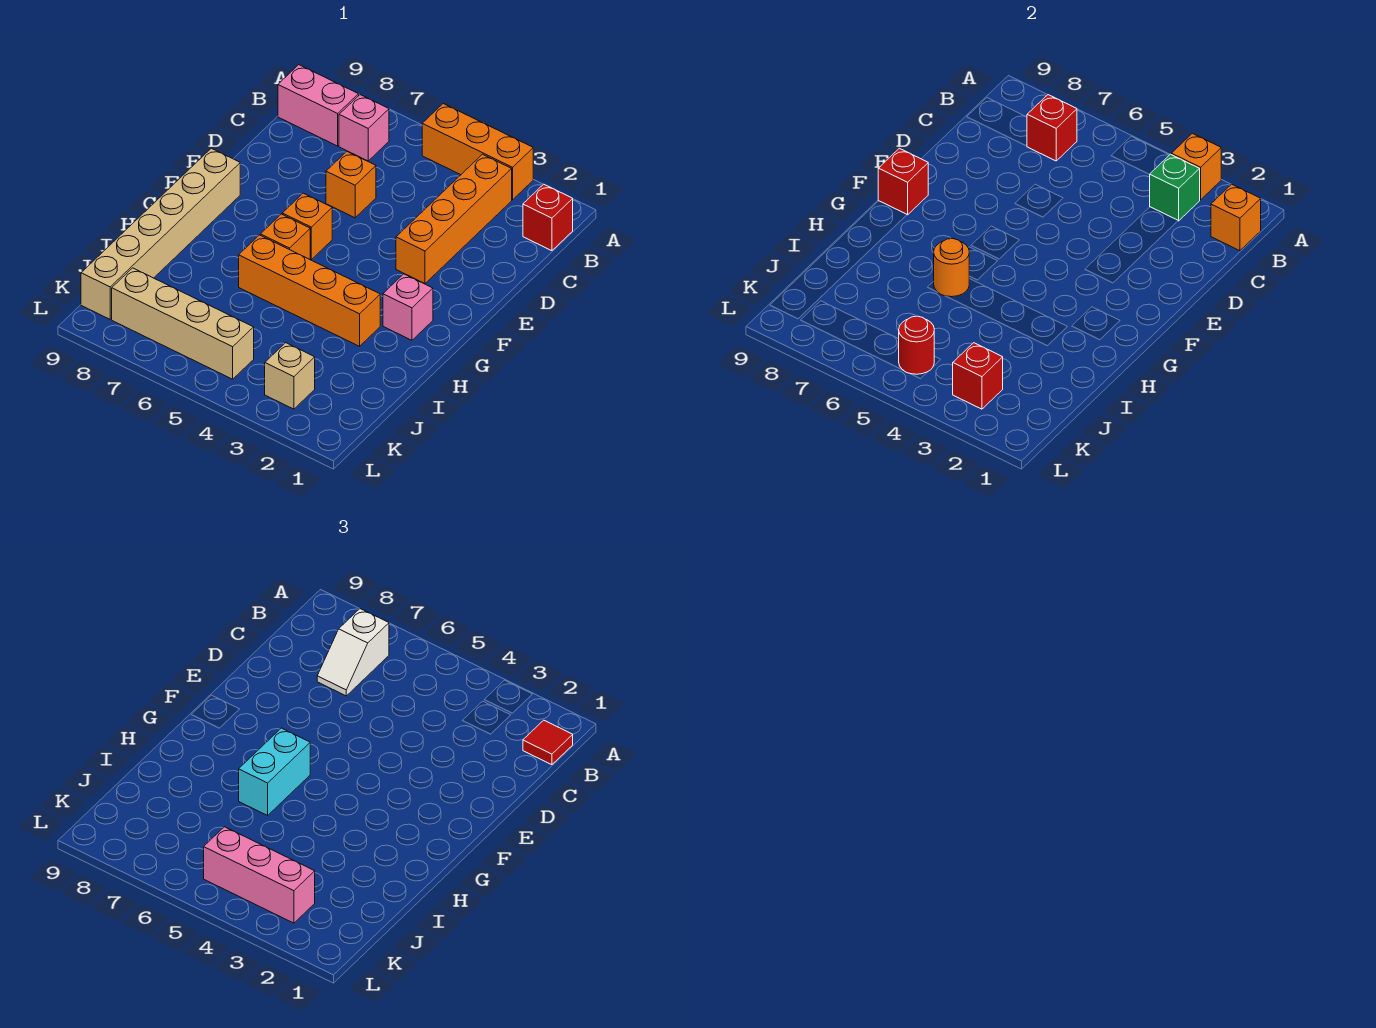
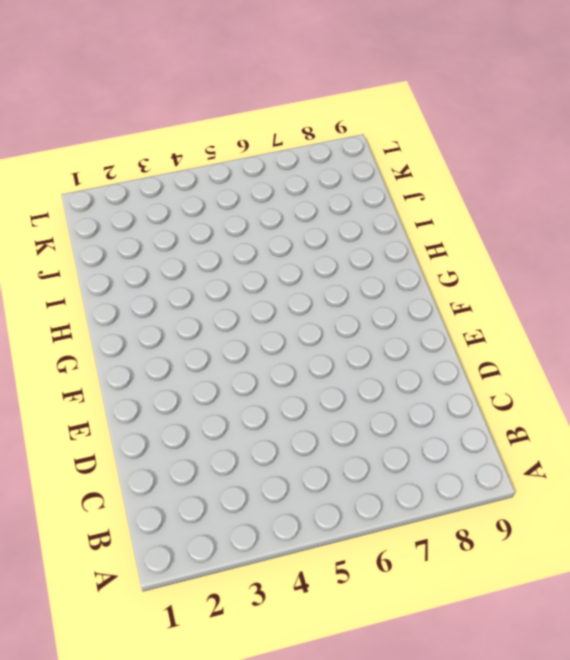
none -> orange 1x3 brick [422,104,533,200]
none -> red 1x1 brick [523,184,573,251]
none -> orange 1x4 brick [396,154,512,283]

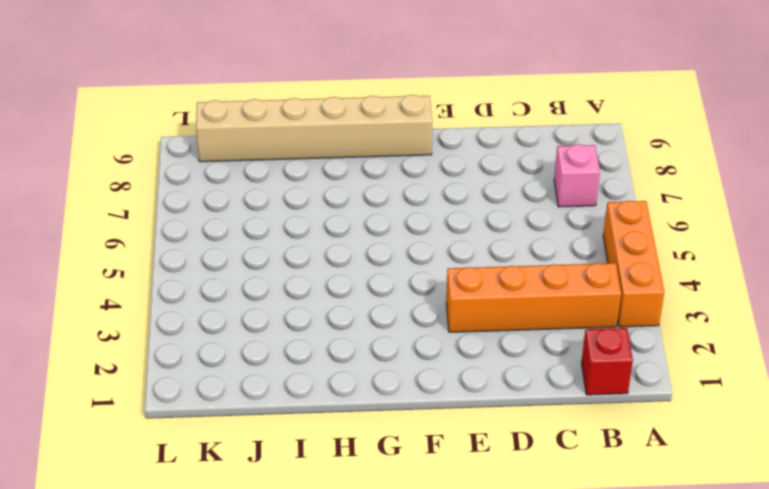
none -> pink 1x2 brick [278,65,359,146]
none -> orange 1x1 brick [326,152,376,218]
none -> orange 1x1 brick [282,193,332,260]

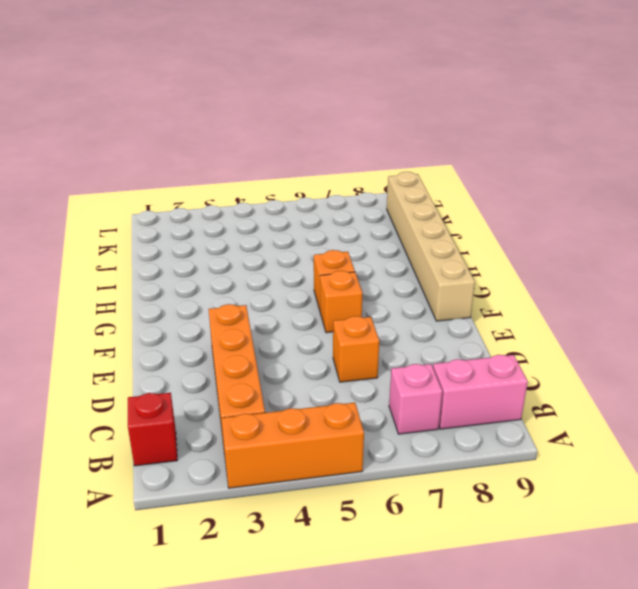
none -> pink 1x1 brick [383,274,433,340]
none -> orange 1x4 brick [239,235,380,346]
none -> tan 1x1 brick [265,343,315,409]

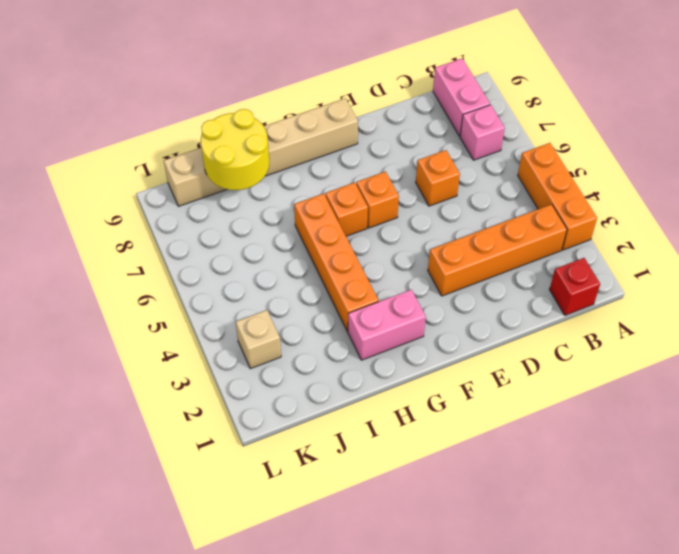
pink 1x2 brick [348,290,426,360] -> pink 1x1 brick [383,274,433,340]
yellow 2x2 round brick [201,109,269,190] -> none
none -> tan 1x4 brick [112,268,254,379]
none -> orange 1x1 brick [1171,133,1221,200]
none -> orange 1x1 brick [1211,184,1261,251]

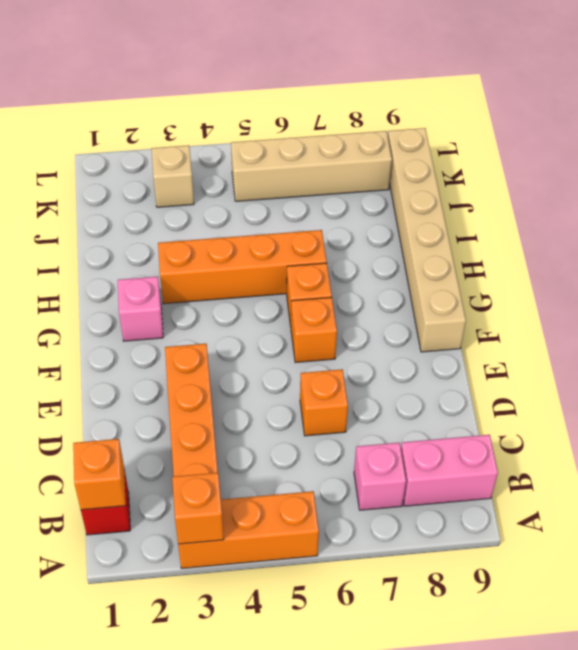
none -> green 1x1 brick [1150,154,1200,221]
none -> red 1x1 brick [1027,95,1077,161]
none -> red 1x1 brick [878,148,928,215]

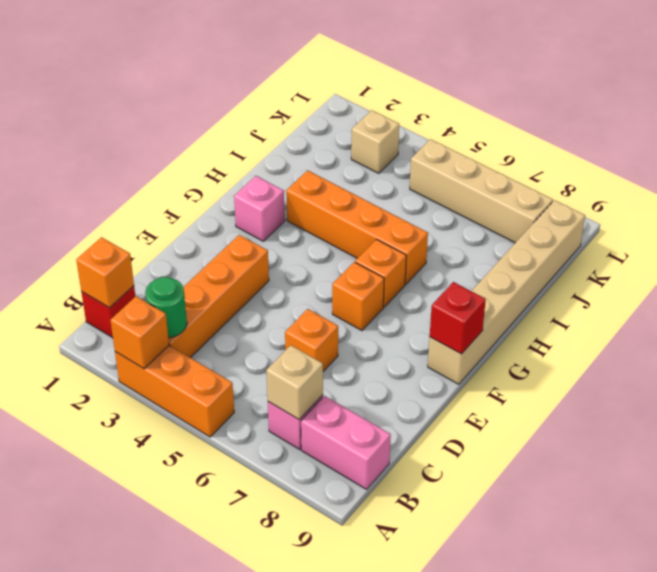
green 1x1 round brick [145,277,187,338] -> green 1x1 brick [1150,154,1200,221]
tan 1x1 brick [266,345,323,419] -> red 1x1 brick [1027,95,1077,161]
none -> orange 1x1 round brick [934,239,969,297]
none -> red 1x1 brick [953,343,1003,409]
none -> red 1x1 round brick [899,316,934,374]

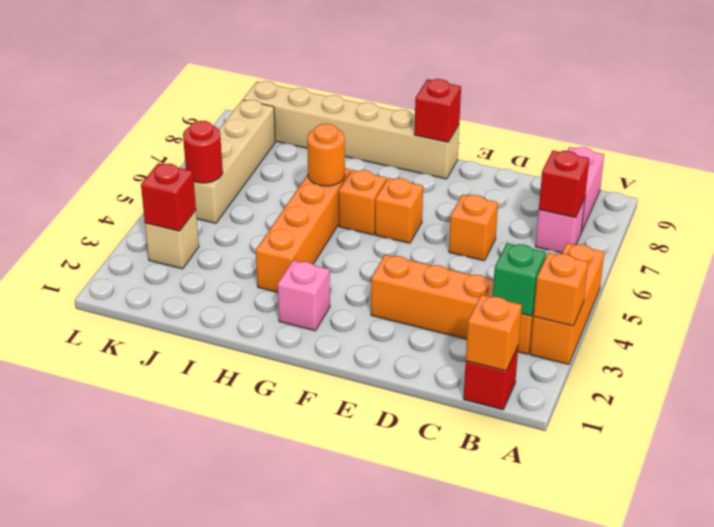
none -> red 1x1 tile [523,720,573,765]
none -> white 1x2 slope [317,609,389,696]
none -> cyan 1x2 brick [239,728,310,815]

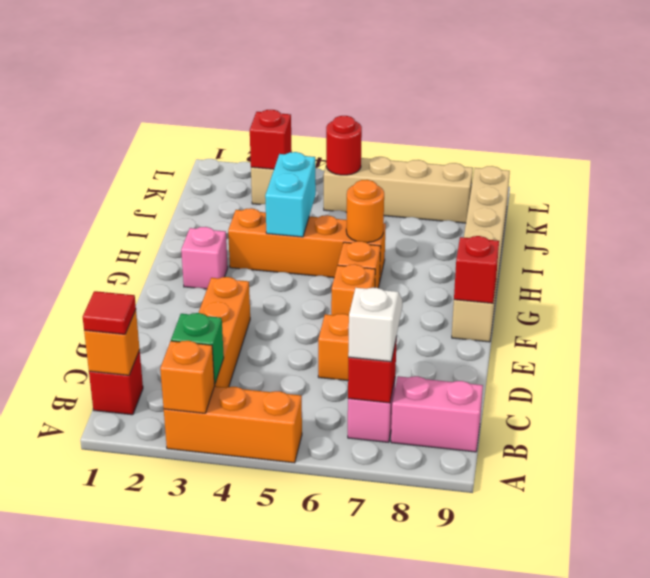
cyan 1x2 brick [265,152,316,237] -> cyan 1x2 brick moved to [239,728,310,815]
none -> pink 1x3 brick [204,827,315,923]

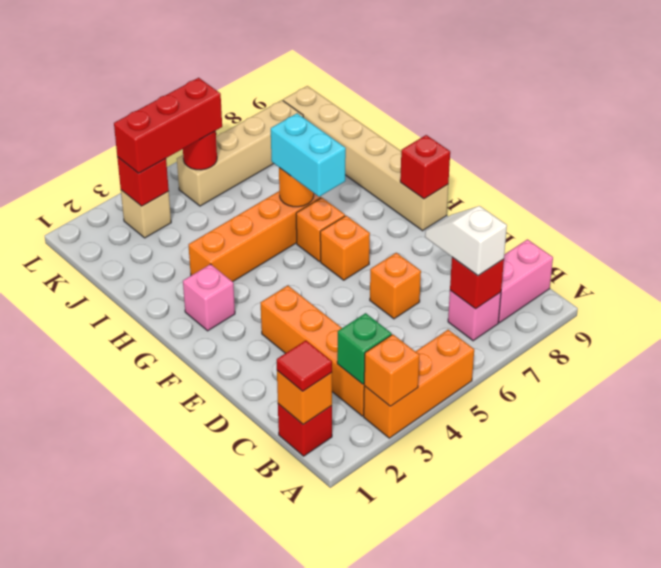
red 1x3 brick [114,78,222,173] -> pink 1x3 brick [204,827,315,923]

